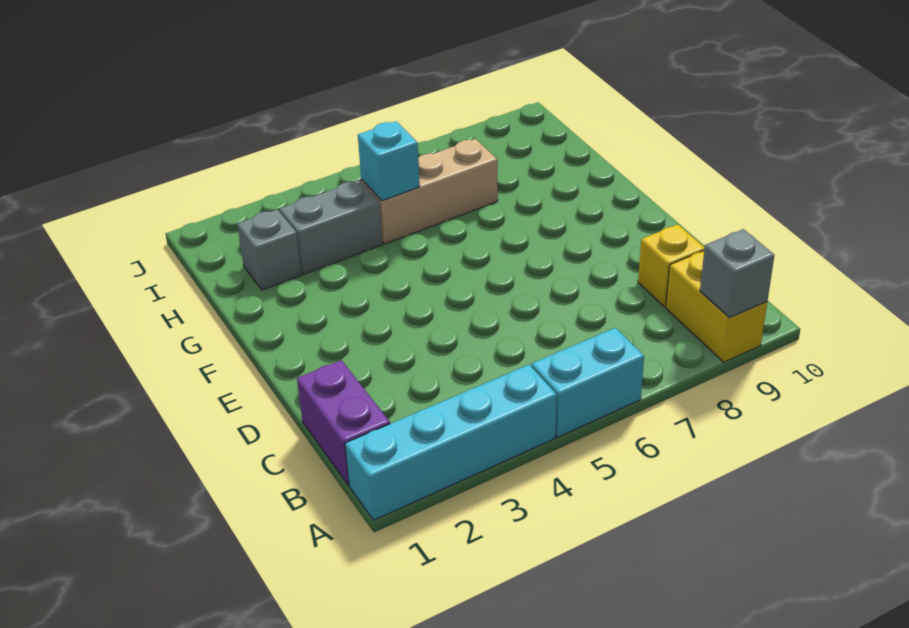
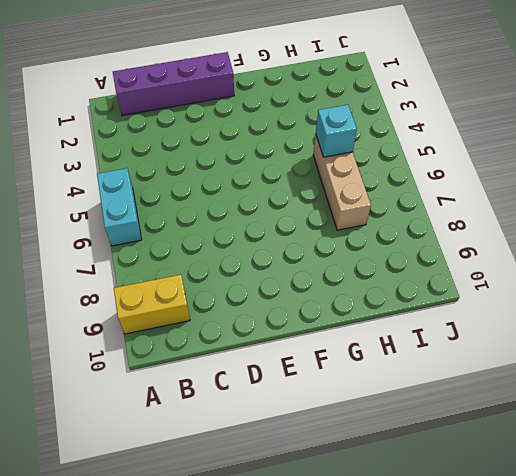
purple 1x4 brick [113,52,234,116] -> purple 1x2 brick [297,360,390,485]
none -> cyan 1x4 brick [345,365,557,520]
none -> yellow 1x1 brick [638,224,705,307]

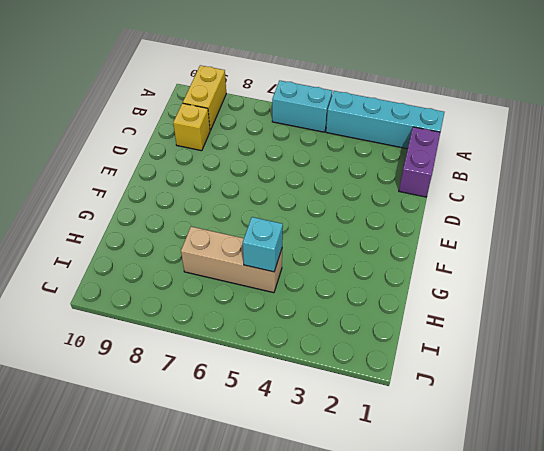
none -> grey 1x1 brick [237,209,302,290]
none -> grey 1x2 brick [280,180,383,274]

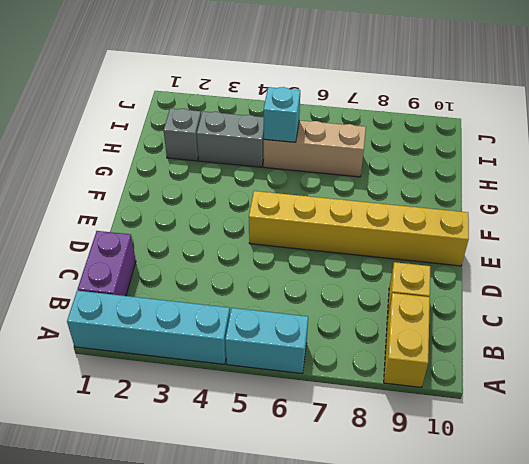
yellow 1x6 brick [249,191,469,266] -> none
none -> grey 1x1 brick [700,229,774,318]

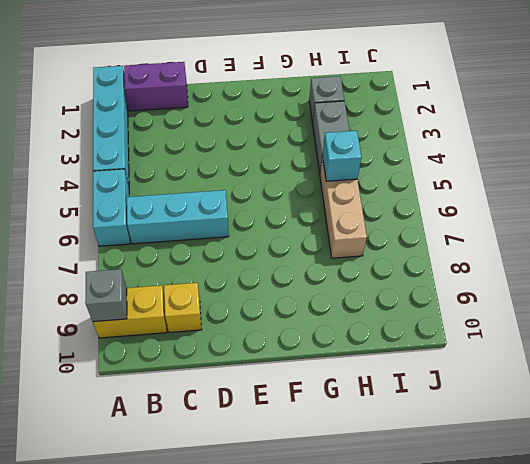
cyan 1x3 brick [127,190,229,244] -> none

